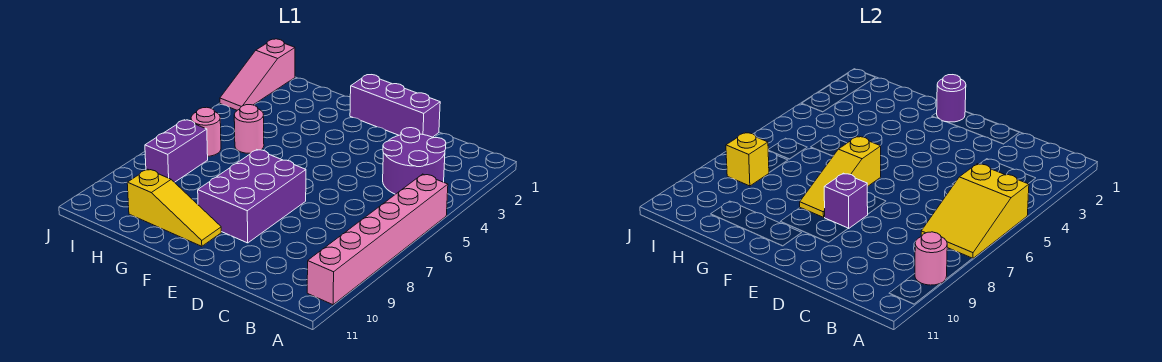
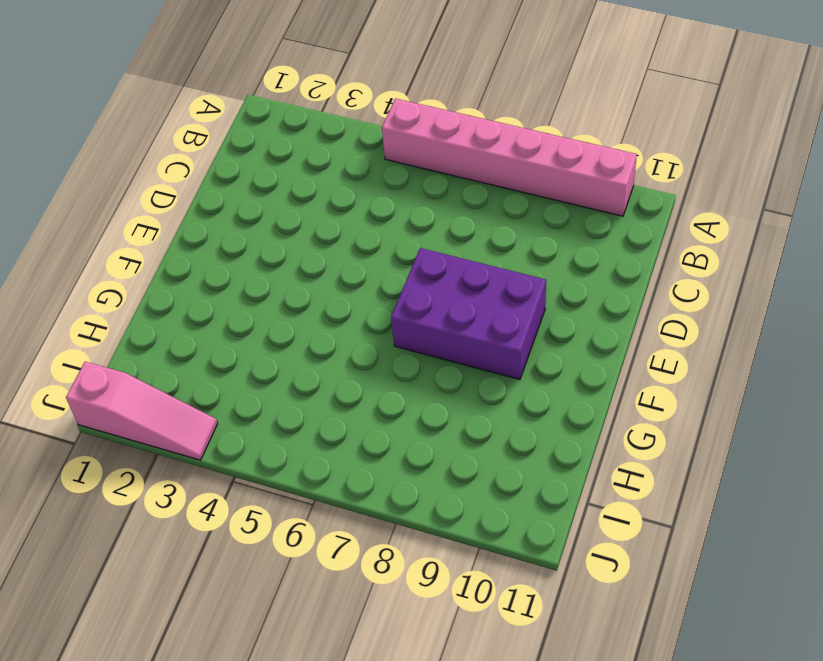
none -> purple 2x2 round brick [383,128,446,194]
none -> purple 1x3 brick [350,75,440,137]
none -> yellow 1x3 slope [127,169,221,246]

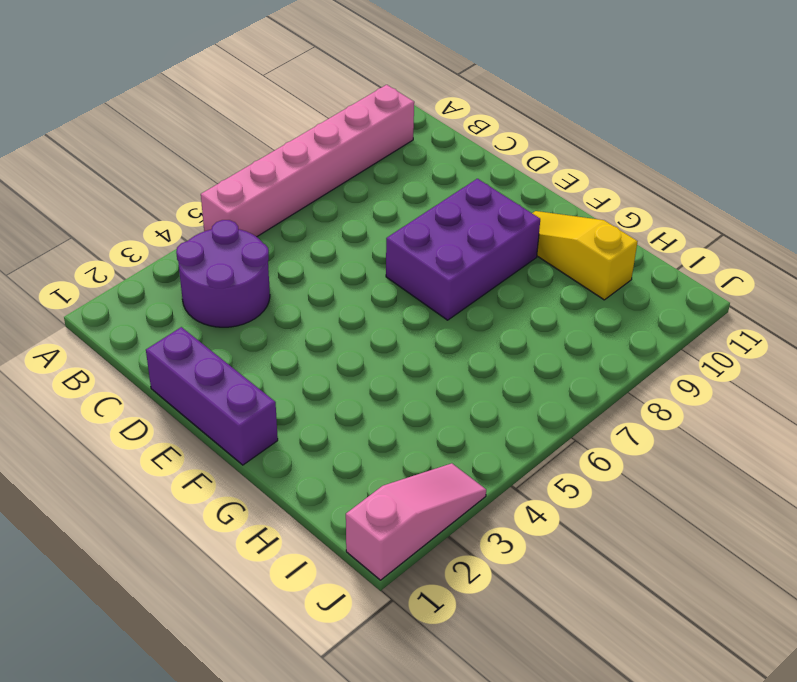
none -> pink 1x1 round brick [234,105,264,153]
none -> pink 1x1 round brick [191,107,221,156]
none -> purple 1x2 brick [145,120,208,182]

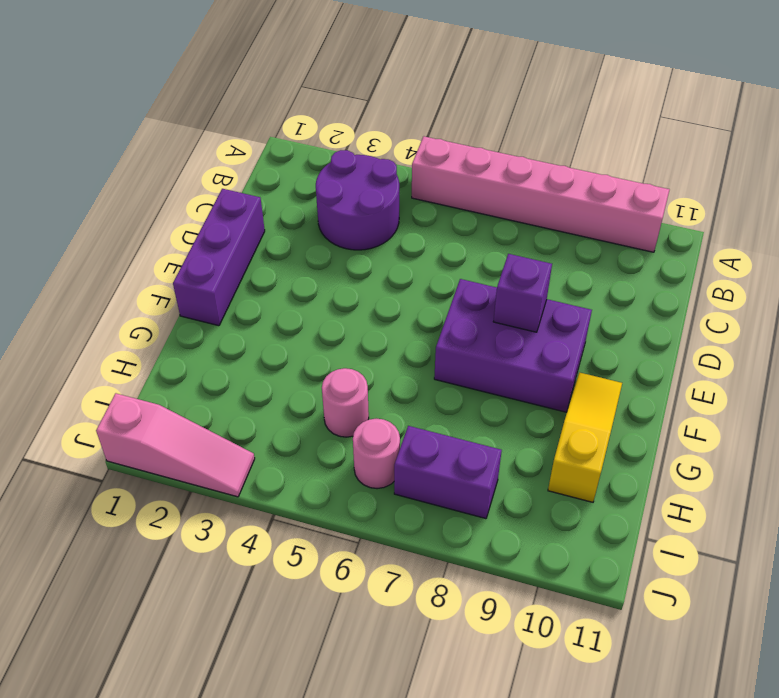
none -> yellow 2x3 slope [921,164,1029,259]
none -> pink 1x1 round brick [915,232,947,285]
none -> purple 1x1 round brick [937,75,966,122]

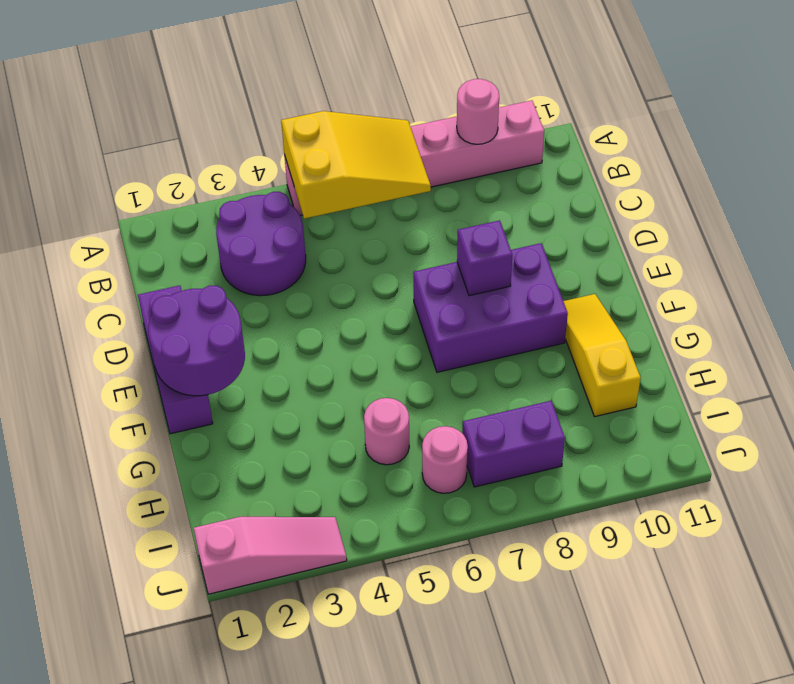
purple 2x2 round brick [148,286,245,396] -> purple 1x1 round brick [937,75,966,122]
none -> yellow 1x3 slope [800,137,881,217]
none -> yellow 1x1 brick [726,133,769,186]

